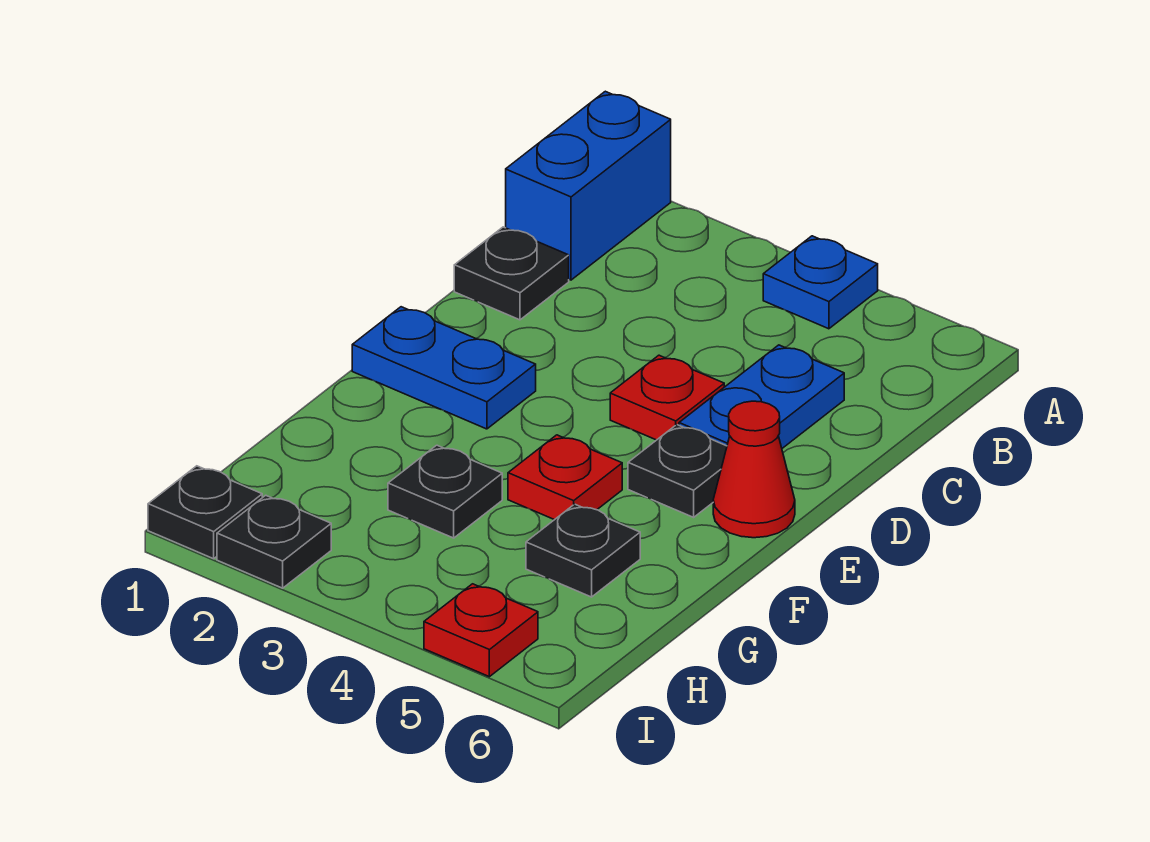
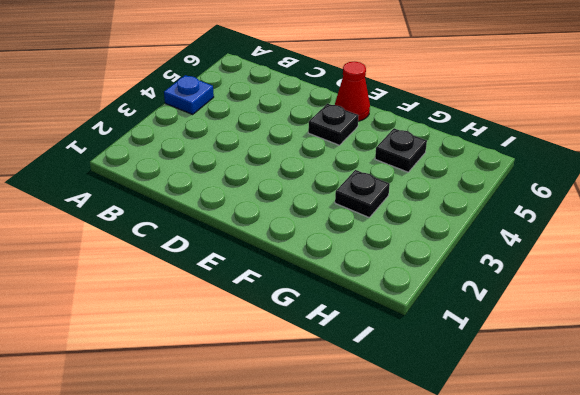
none -> blue 1x2 brick [506,91,671,280]
none -> black 1x1 plate [454,227,569,320]
none -> blue 1x2 plate [679,345,844,448]

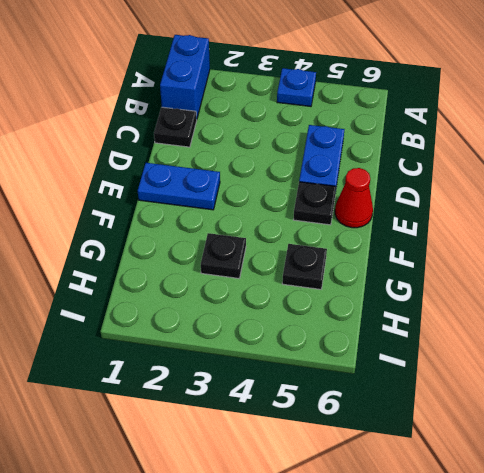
none -> red 1x1 plate [610,355,724,440]
none -> red 1x1 plate [508,435,622,520]
none -> black 1x1 plate [148,466,262,559]

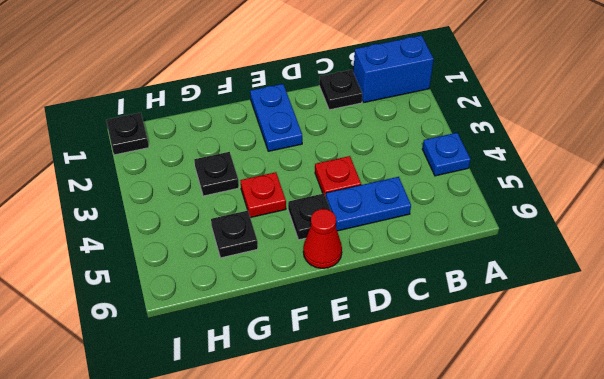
none -> black 1x1 plate [217,495,331,588]
none -> red 1x1 plate [424,584,538,677]

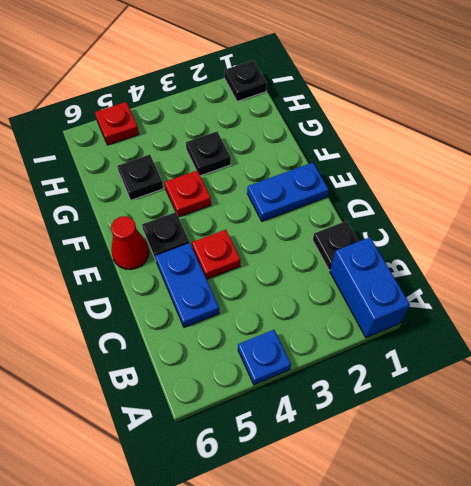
none -> black 1x1 plate [217,495,331,588]

